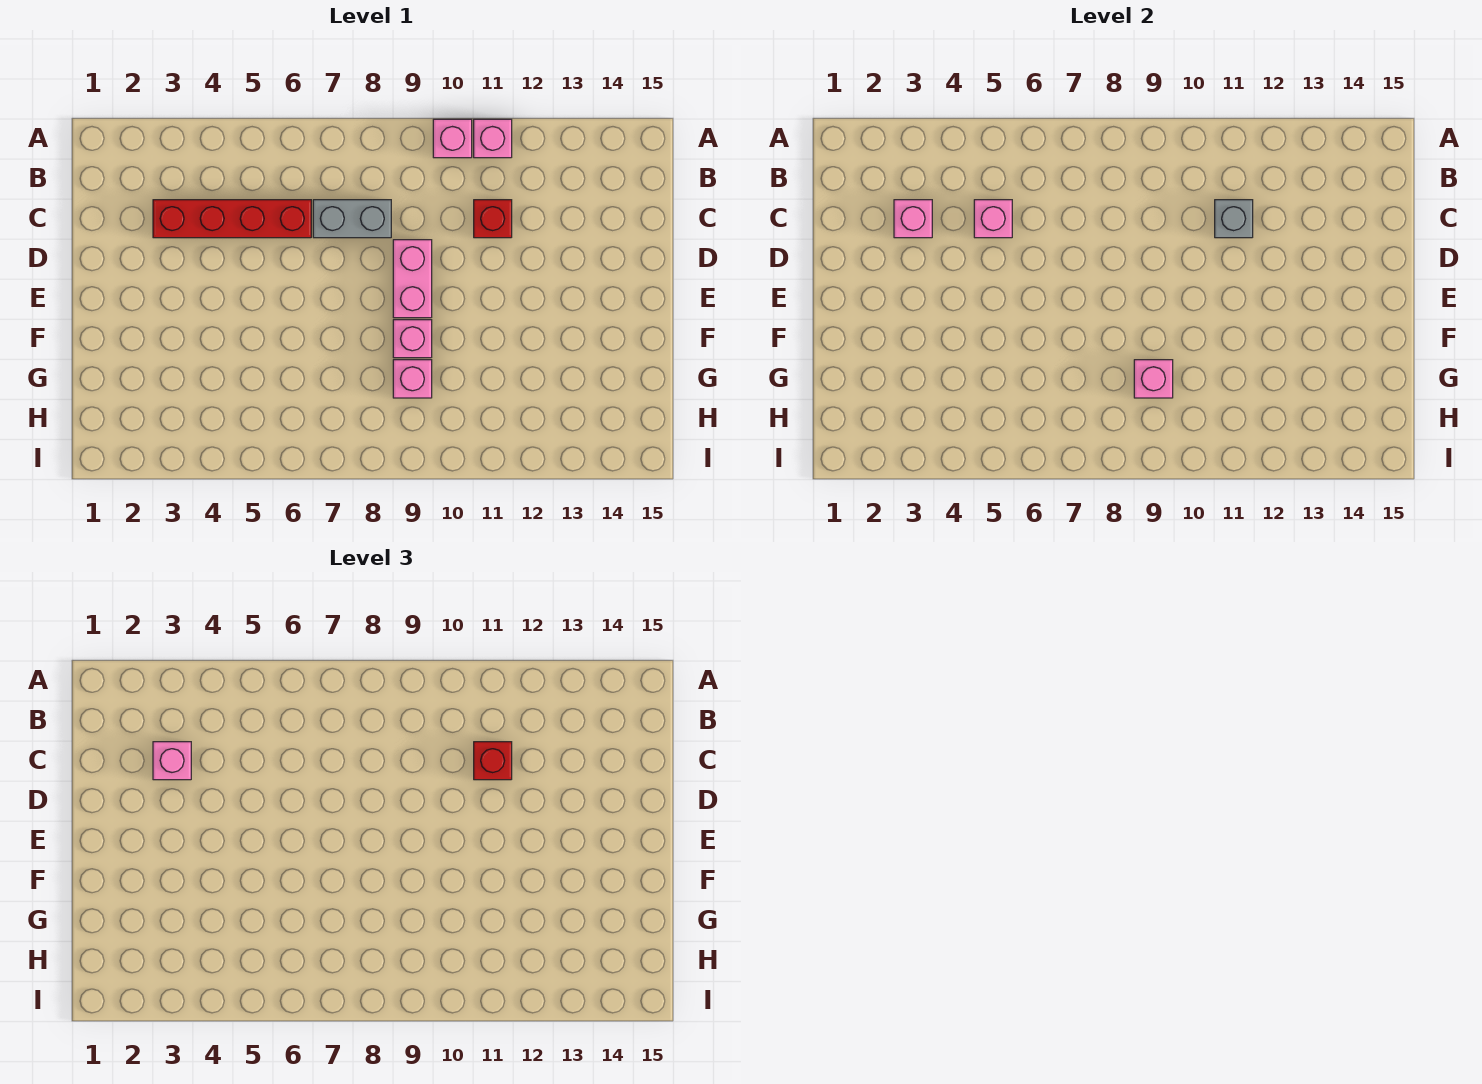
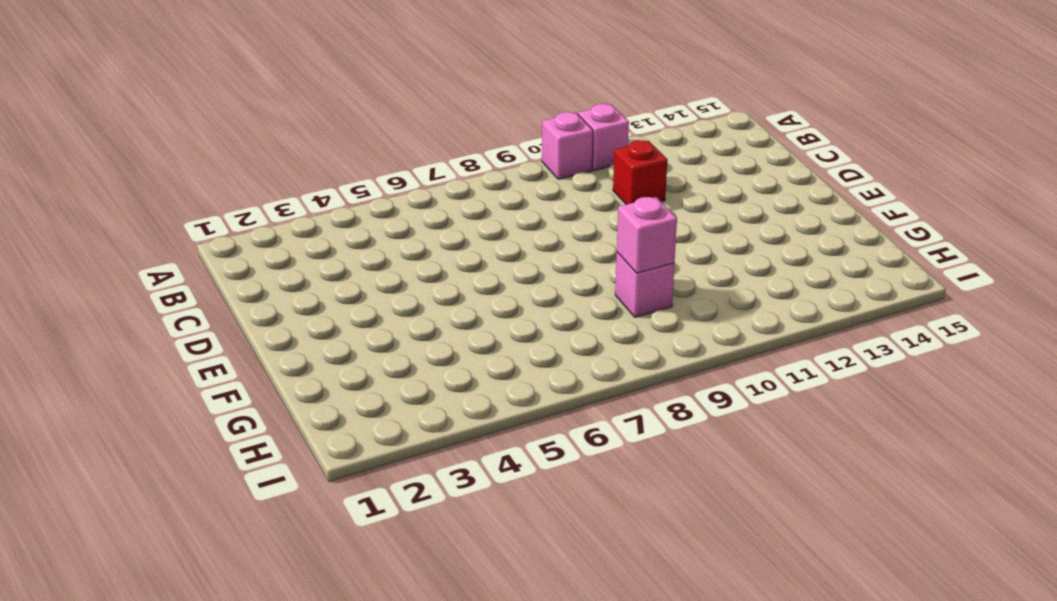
none -> red 1x4 brick [153,200,311,238]
none -> grey 1x2 brick [313,200,391,238]
none -> pink 1x2 brick [393,240,432,318]

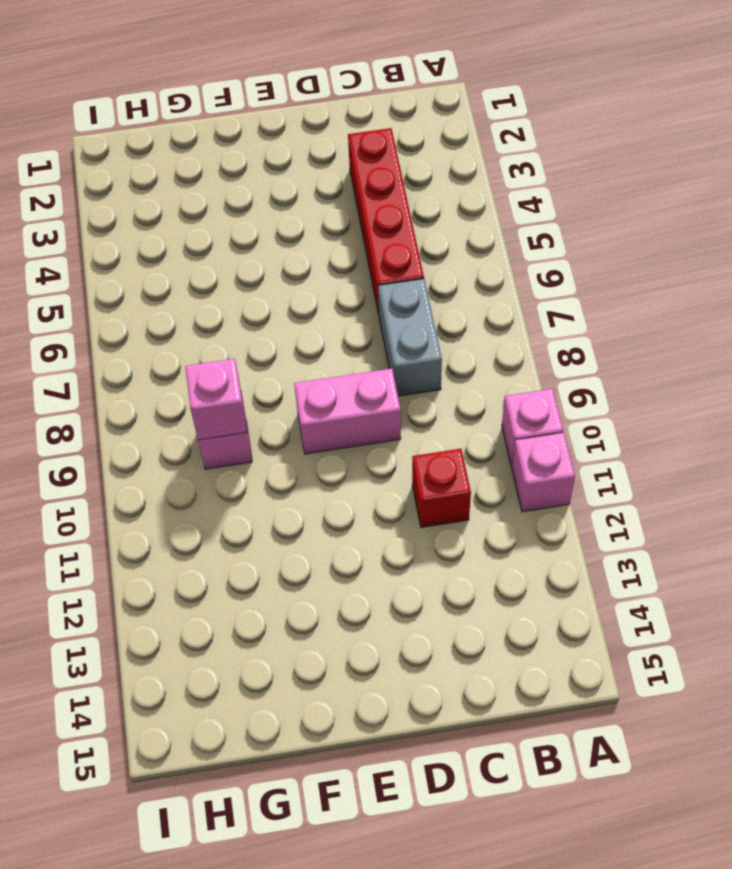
none -> pink 1x1 brick [393,320,432,358]
none -> pink 1x1 brick [894,200,932,238]
none -> pink 1x1 brick [974,200,1012,238]

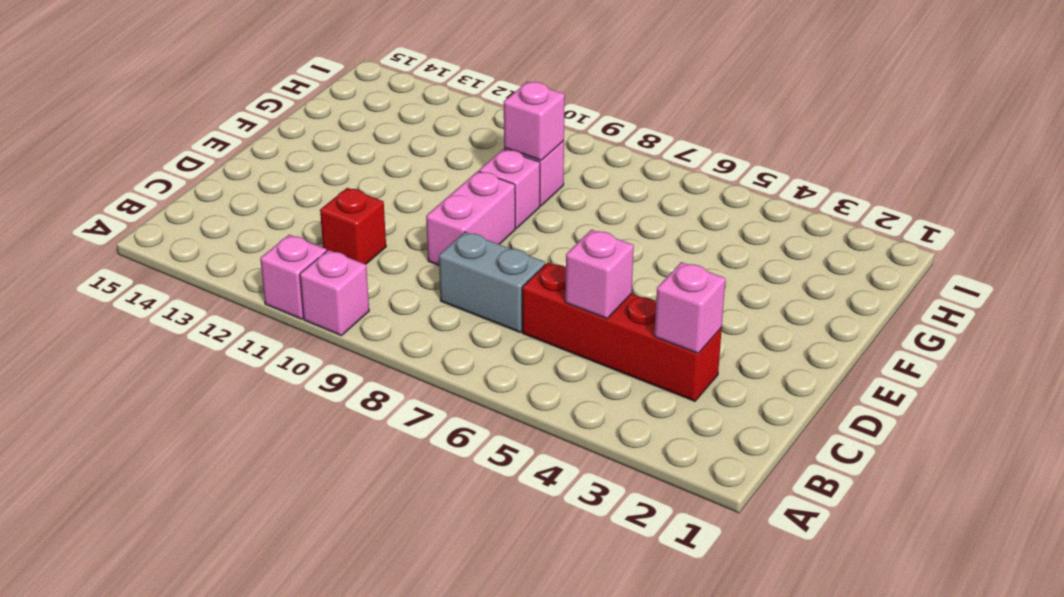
none -> grey 1x1 brick [1215,200,1253,238]
none -> pink 1x1 brick [153,742,191,780]
none -> red 1x1 brick [474,742,512,780]

